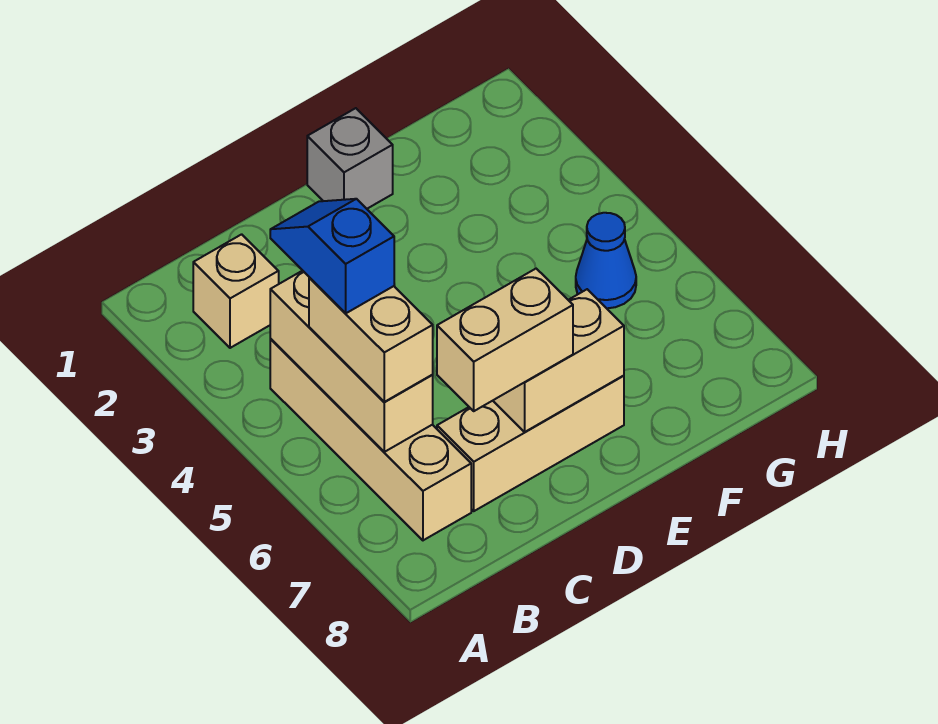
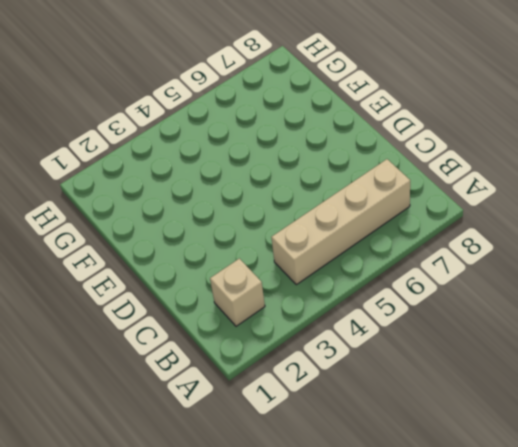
none -> tan 1x3 brick [437,376,624,511]
none -> grey 1x1 brick [307,108,393,209]

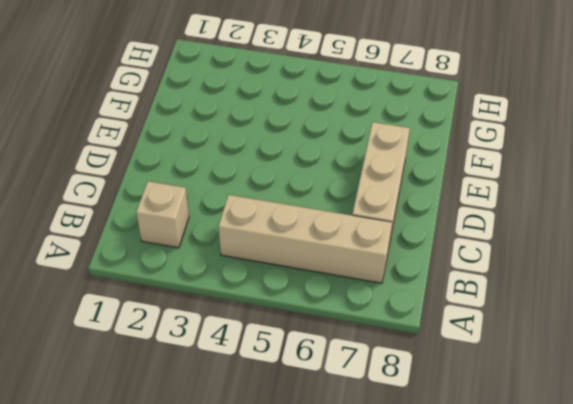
none -> grey 1x1 brick [307,108,393,209]
none -> blue 1x1 cone [576,213,636,308]

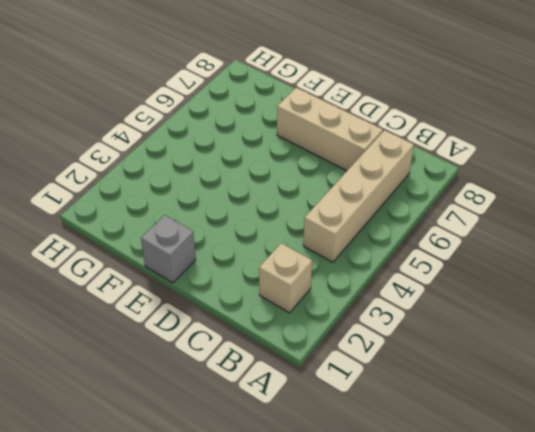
none -> blue 1x1 cone [576,213,636,308]
none -> tan 1x3 brick [270,271,433,452]

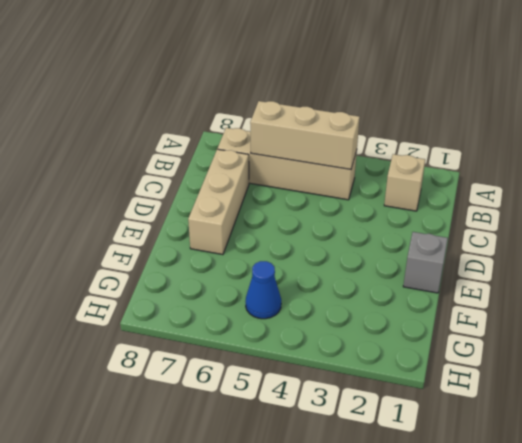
none -> tan 1x2 brick [493,289,624,432]
none -> tan 1x2 brick [309,277,433,402]

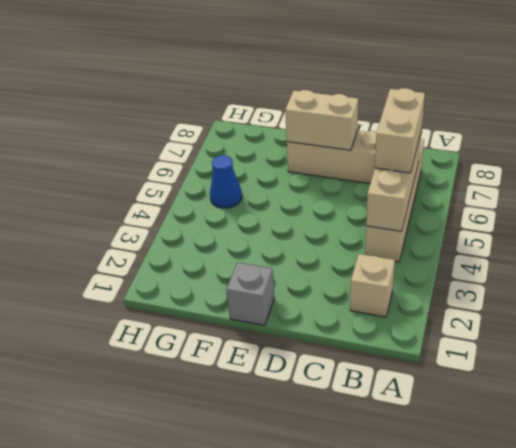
none -> tan 1x2 brick [437,269,573,411]
none -> blue 1x2 slope [270,199,394,313]

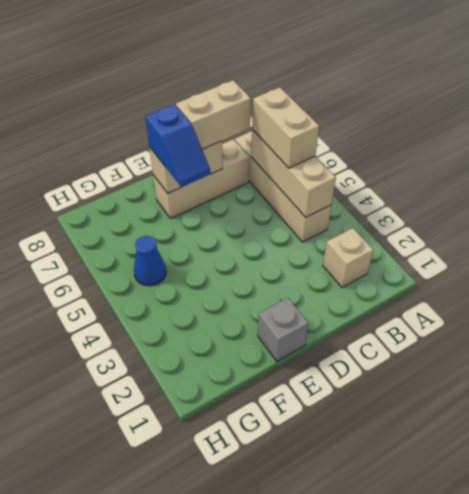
blue 1x2 slope [145,104,210,187] -> blue 1x2 slope moved to [270,199,394,313]

